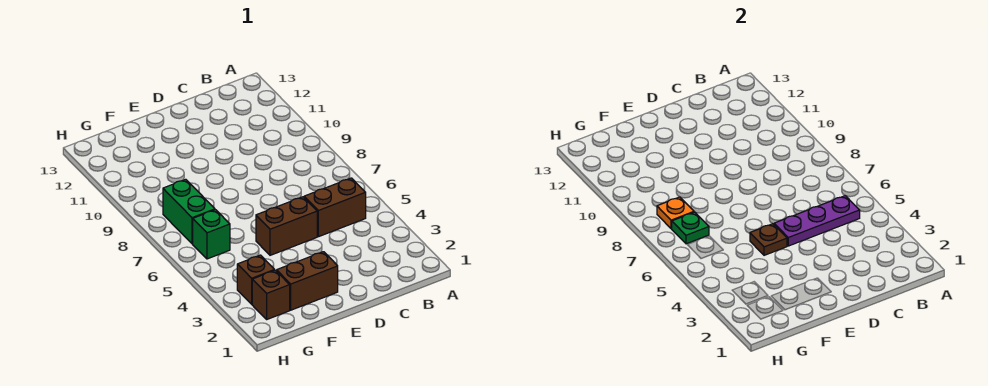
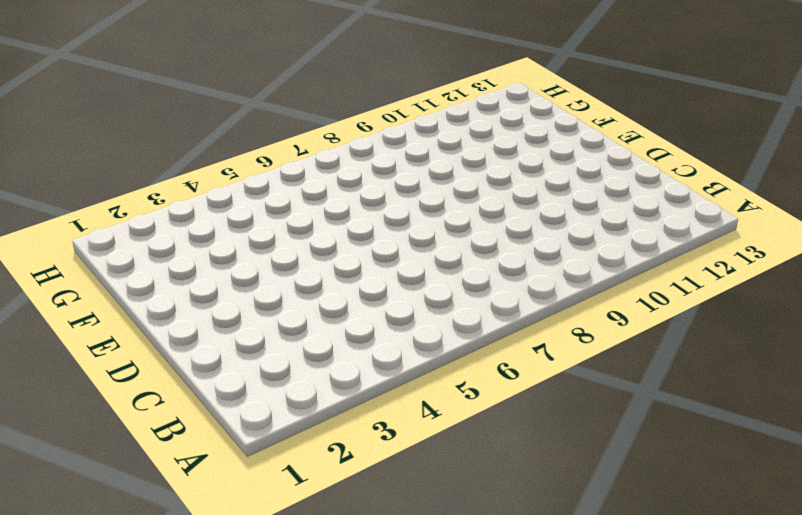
none -> brown 1x2 brick [304,178,366,237]
none -> brown 1x2 brick [256,197,317,255]

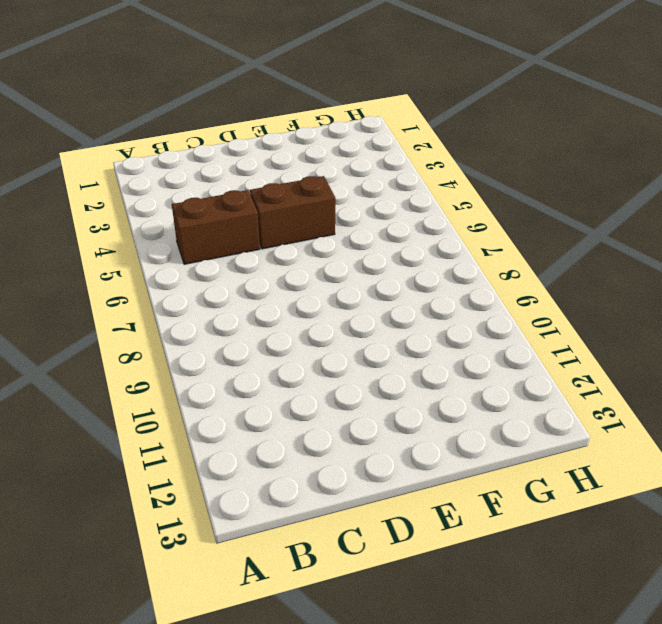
none -> brown 1x2 brick [277,252,338,310]
none -> brown 1x1 brick [252,270,290,319]

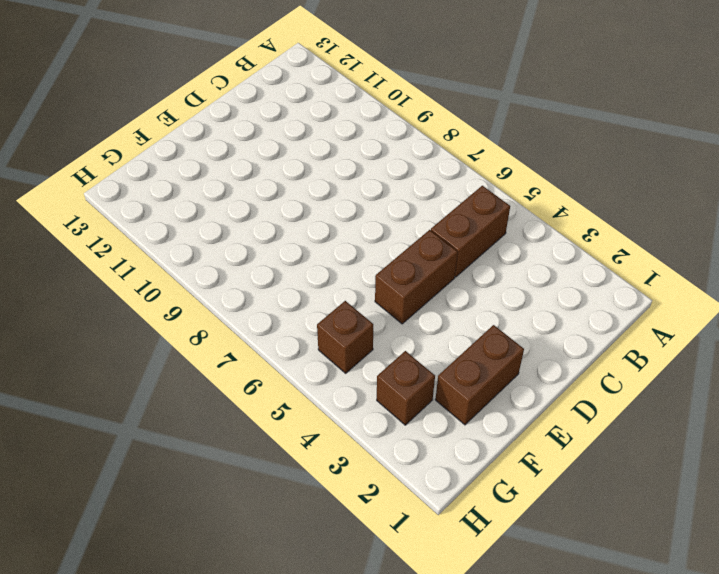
brown 1x1 brick [317,301,373,373] -> brown 1x1 brick moved to [252,270,290,319]
none -> green 1x1 brick [193,210,230,259]
none -> green 1x2 brick [163,179,215,244]

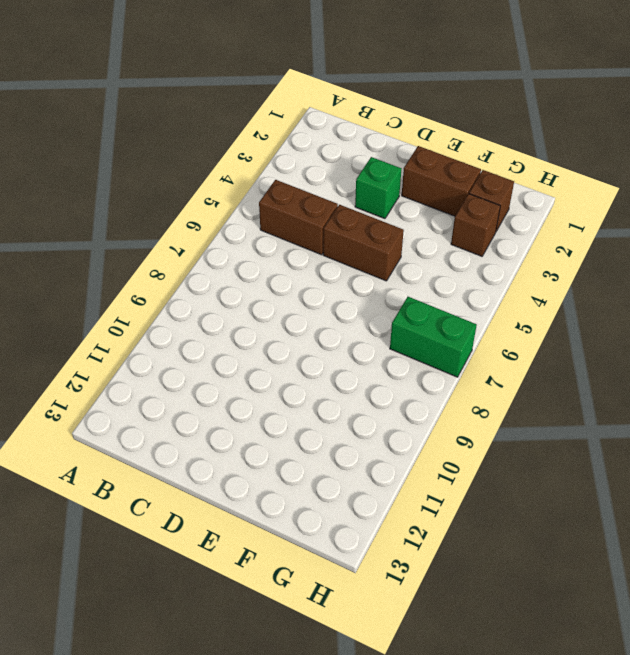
green 1x1 brick [355,157,401,219] -> green 1x1 brick moved to [193,210,230,259]
green 1x2 brick [390,297,477,377] -> green 1x2 brick turned to [163,179,215,244]
none -> purple 1x3 plate [774,196,860,246]
none -> brown 1x1 plate [750,224,787,255]

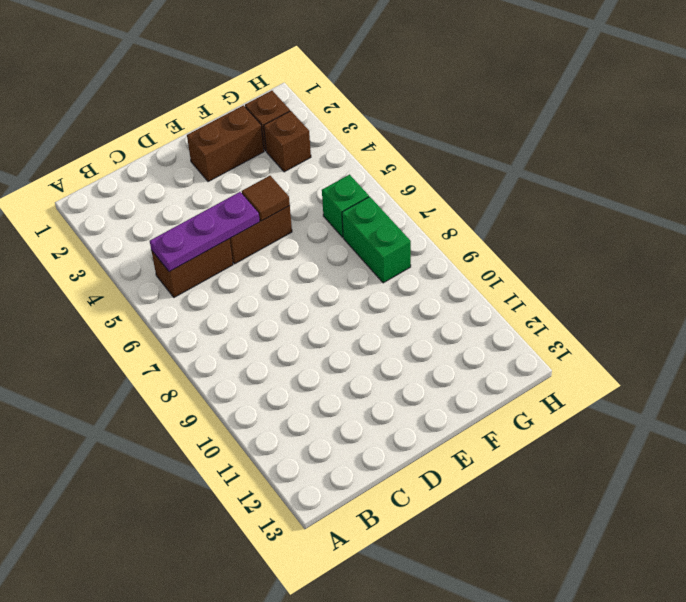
brown 1x1 tile [242,176,290,221] -> brown 1x1 plate [750,224,787,255]
none -> green 1x1 plate [671,212,709,244]
none -> orange 1x1 plate [657,197,694,228]

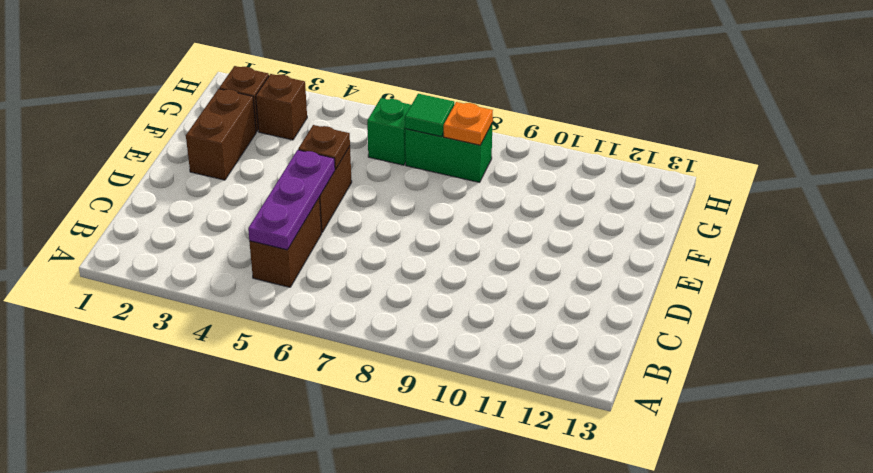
green 1x1 tile [405,94,454,137] -> green 1x1 plate [671,212,709,244]

